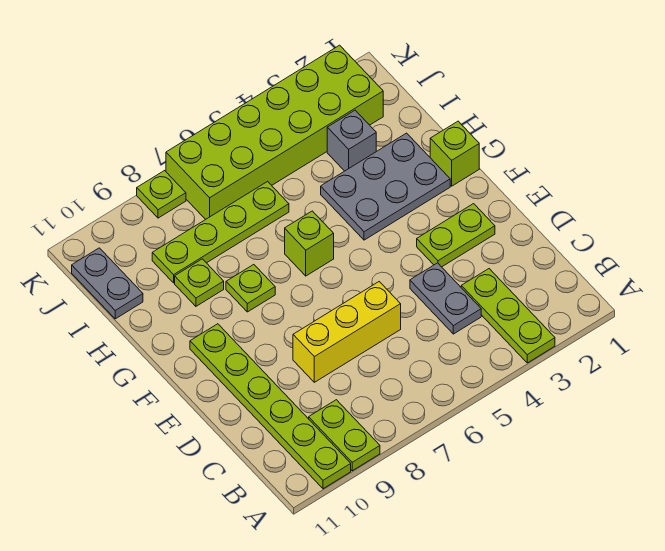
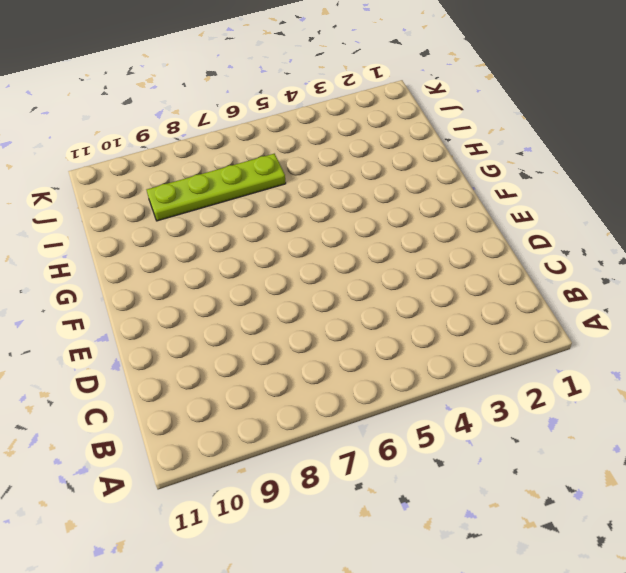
none -> lime 1x3 plate [461,269,555,363]
none -> lime 1x2 plate [309,400,380,471]
none -> lime 1x6 plate [190,324,351,489]

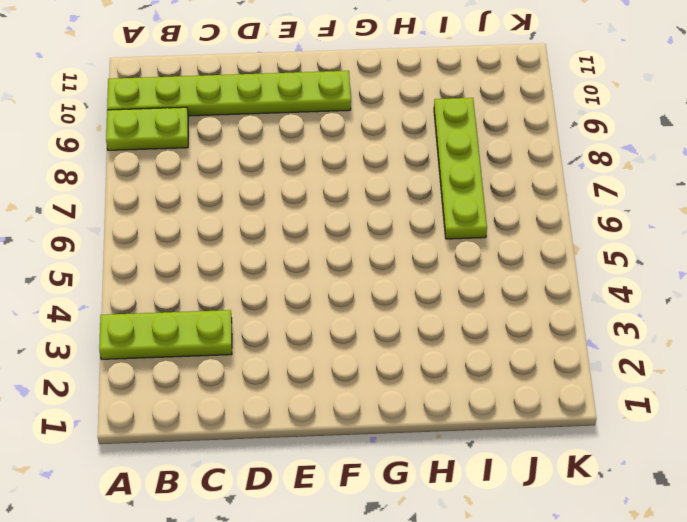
none -> grey 1x2 plate [410,263,481,334]
none -> yellow 1x3 brick [293,282,401,382]
none -> lime 1x2 plate [417,204,495,267]

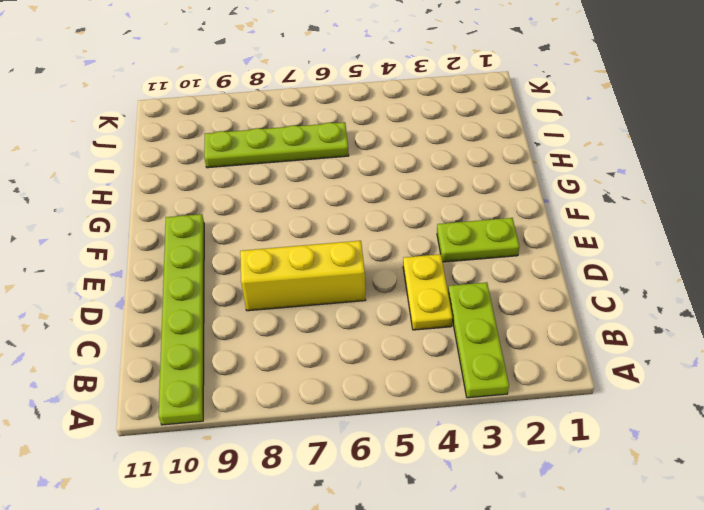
yellow 1x2 plate [403,254,452,330] -> grey 1x2 plate [410,263,481,334]
none -> lime 1x2 plate [309,400,380,471]
none -> lime 1x1 brick [430,121,479,186]
none -> grey 2x3 plate [321,133,450,240]

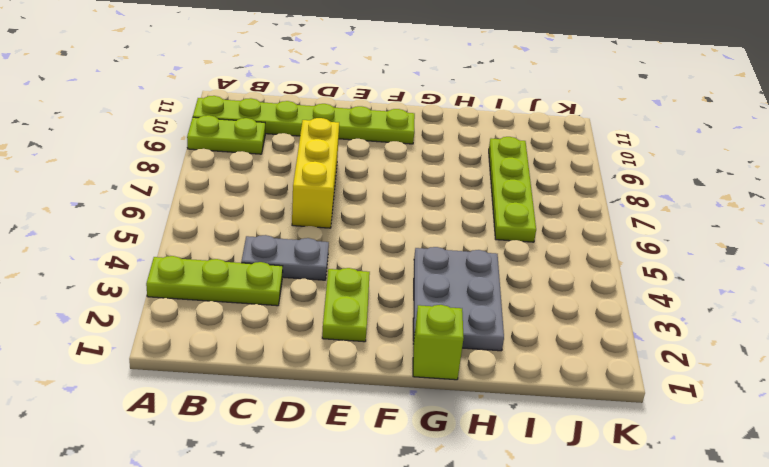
none -> lime 1x1 brick [285,211,334,276]
none -> lime 1x1 plate [226,265,275,312]
none -> lime 1x1 plate [175,259,224,306]

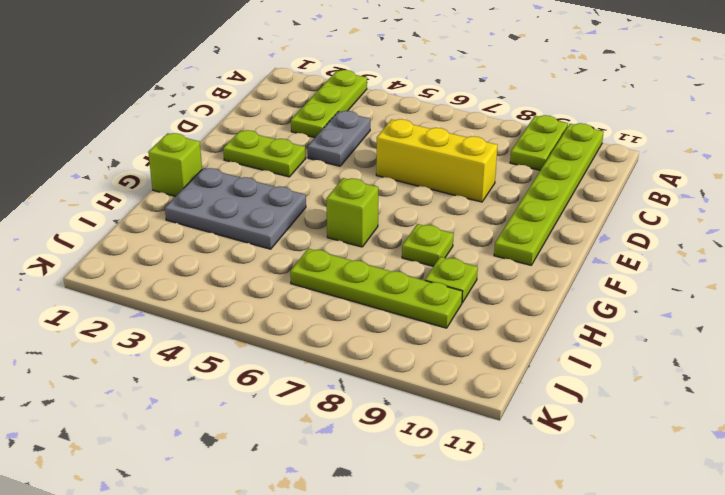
none -> grey 1x1 brick [327,110,376,171]
none -> grey 1x2 plate [72,248,143,319]
none -> lime 2x6 brick [166,45,383,220]

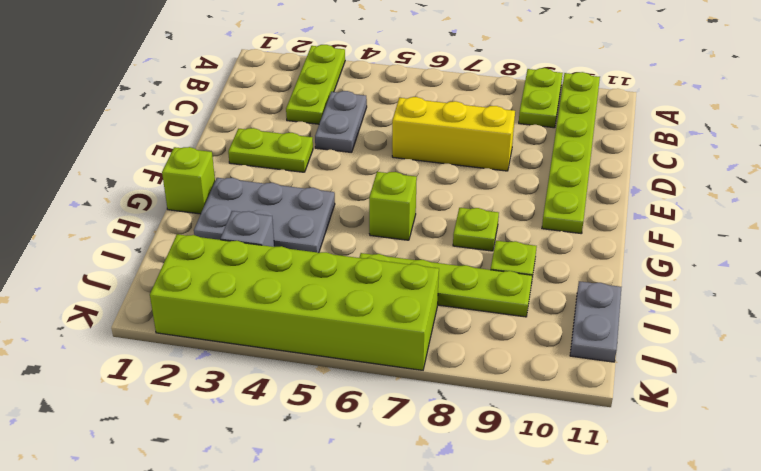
none -> lime 1x1 plate [137,171,186,218]

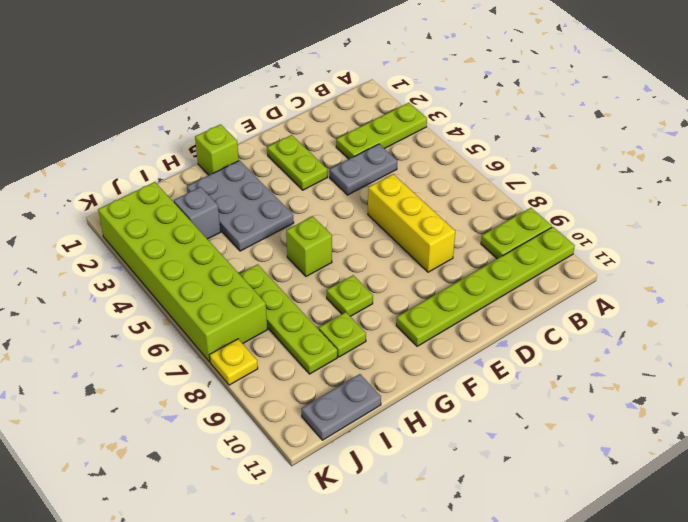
yellow 1x1 plate [209,339,258,385] -> lime 1x1 plate [137,171,186,218]

